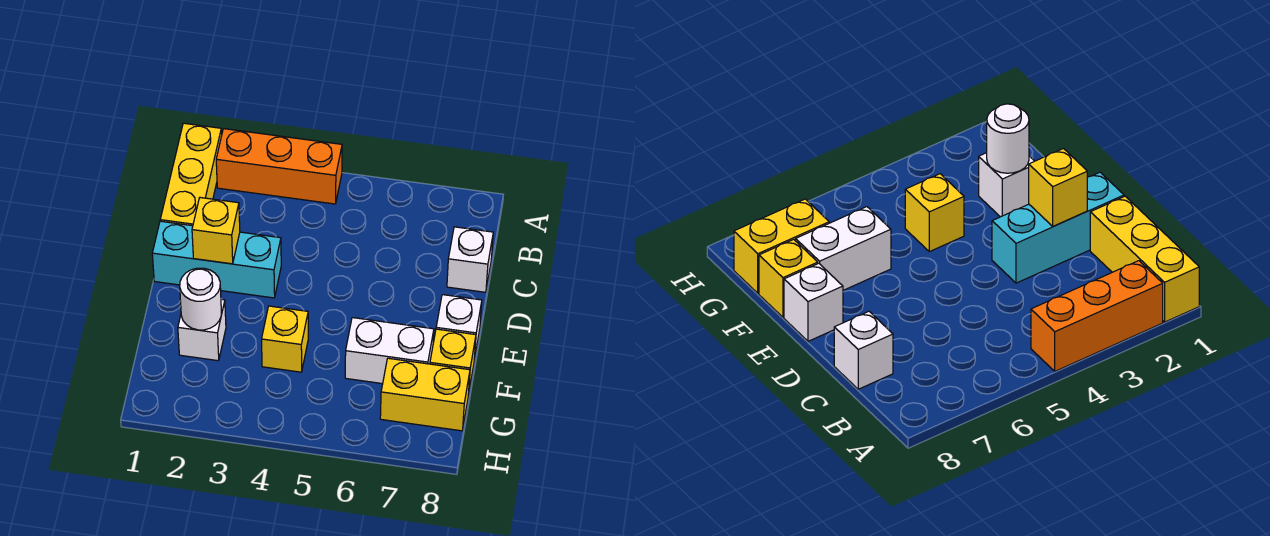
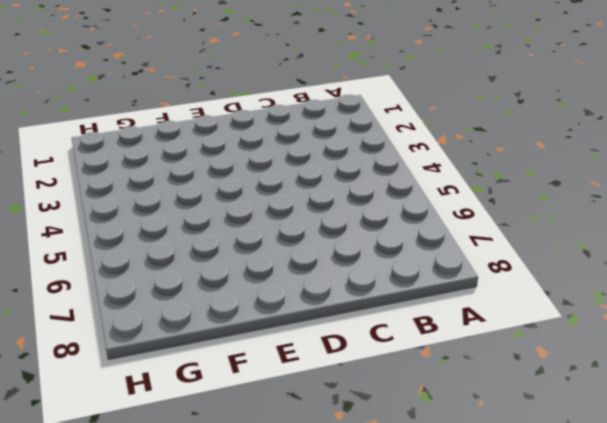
none -> yellow 1x3 brick [160,123,222,226]
none -> orange 1x3 brick [216,129,342,204]
none -> white 1x1 brick [447,227,493,292]

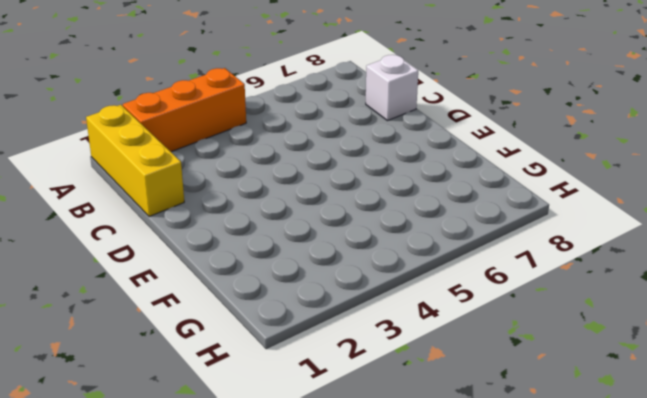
none -> cyan 1x3 brick [152,221,281,298]
none -> white 1x1 brick [436,295,482,359]
none -> white 1x1 brick [178,299,226,361]

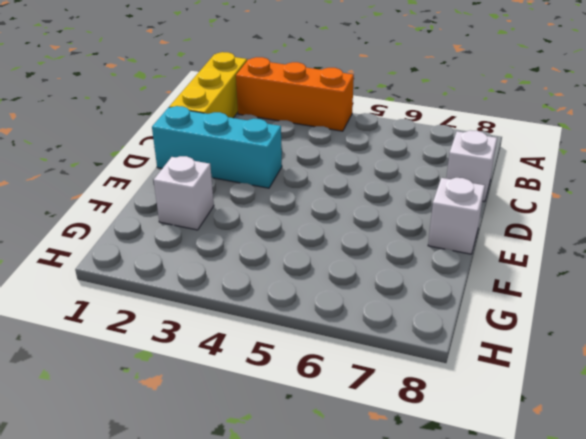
none -> yellow 1x1 brick [262,306,308,372]
none -> white 1x2 brick [345,318,434,384]
none -> yellow 1x1 brick [430,329,476,395]

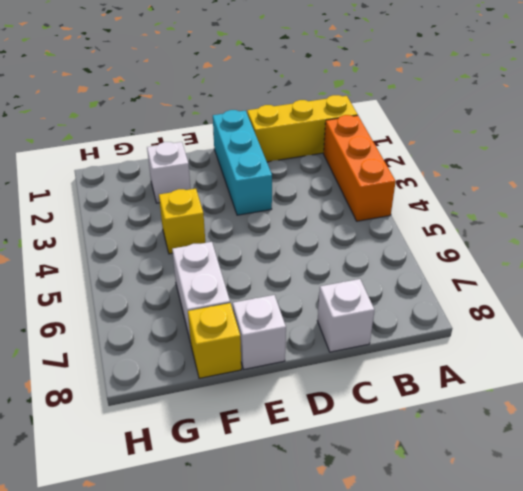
none -> yellow 1x2 brick [380,358,470,431]
none -> yellow 1x1 brick [192,198,240,264]
none -> white 1x1 round brick [180,268,221,330]

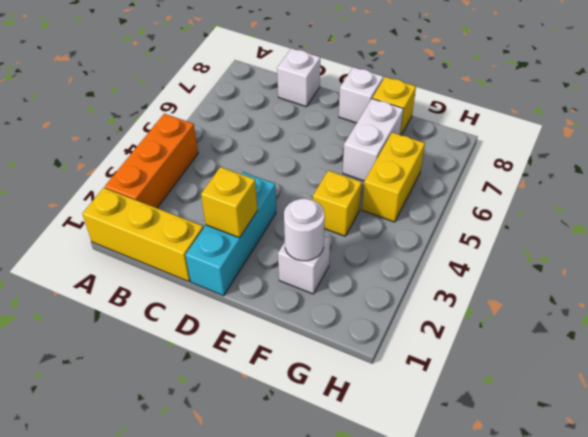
yellow 1x2 brick [362,132,425,222] -> yellow 1x2 brick moved to [380,358,470,431]

